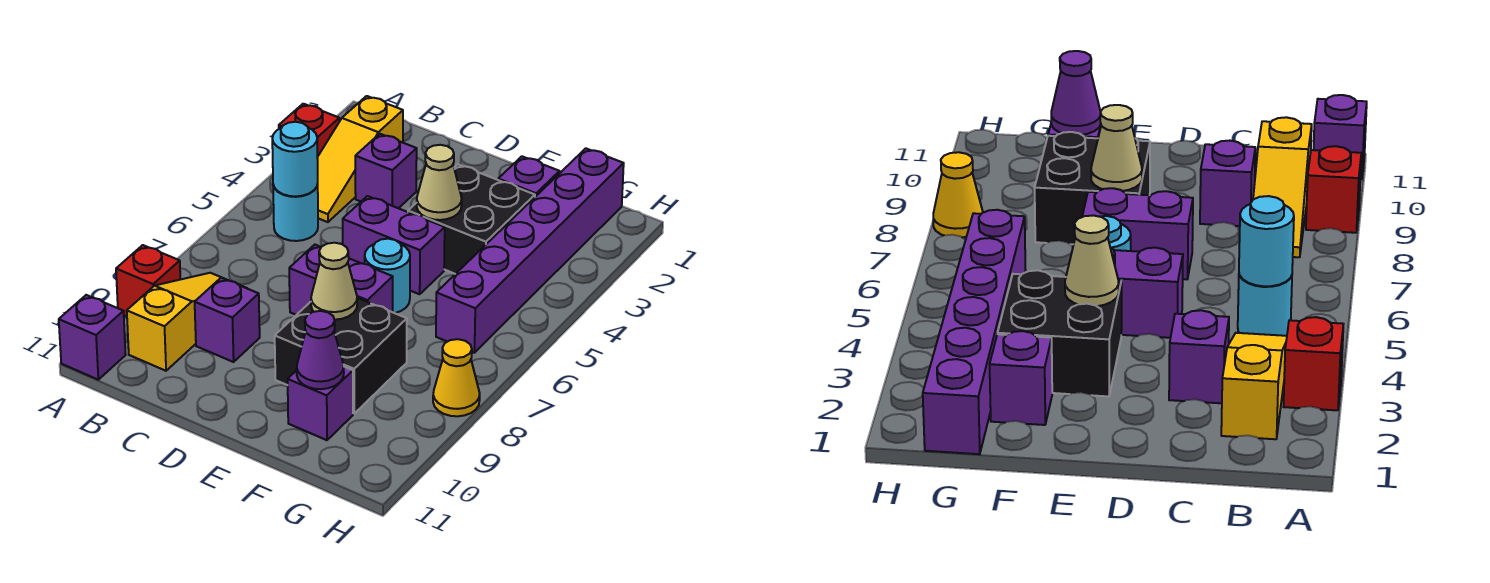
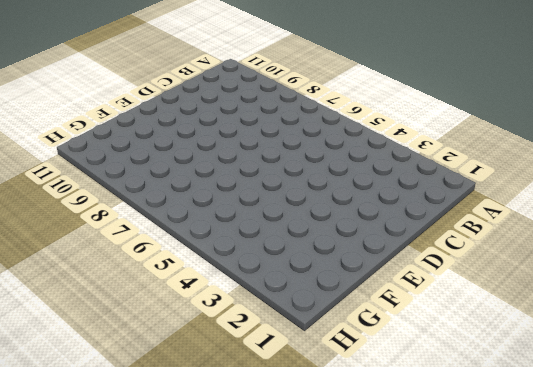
none -> red 1x1 brick [279,104,339,157]
none -> red 1x1 brick [116,245,180,316]
none -> purple 1x1 brick [59,295,126,380]

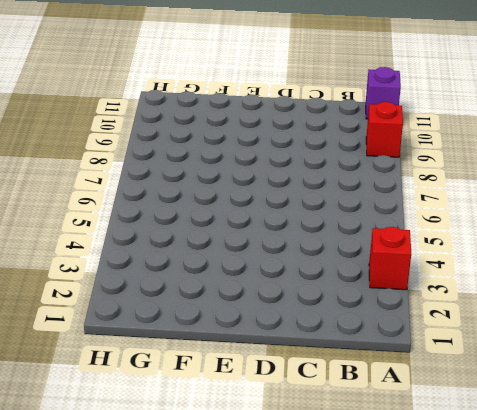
none -> yellow 1x3 slope [317,96,403,222]
none -> cyan 1x1 round brick [273,184,318,241]
none -> yellow 1x3 slope [127,273,246,371]

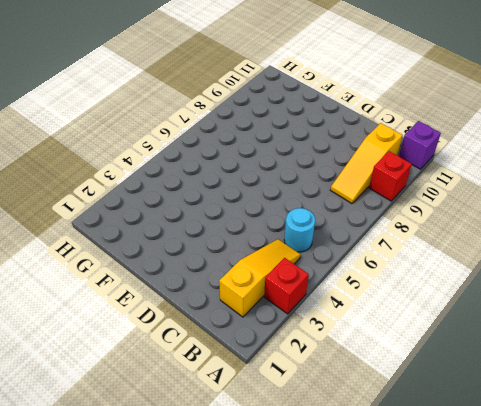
none -> purple 1x1 brick [355,134,417,208]
none -> purple 1x1 brick [195,278,260,362]
none -> purple 1x2 brick [343,196,445,294]

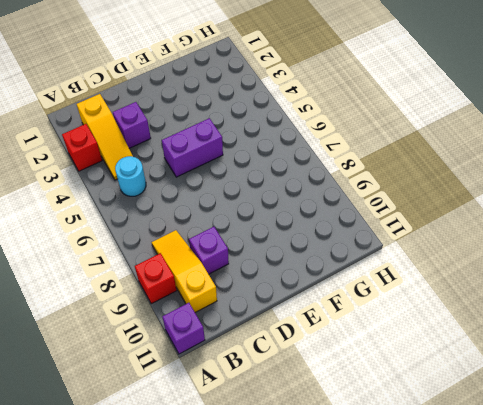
none -> purple 1x2 brick [289,245,393,315]
none -> black 2x2 brick [408,164,535,274]
none -> cyan 1x1 round brick [365,239,410,313]

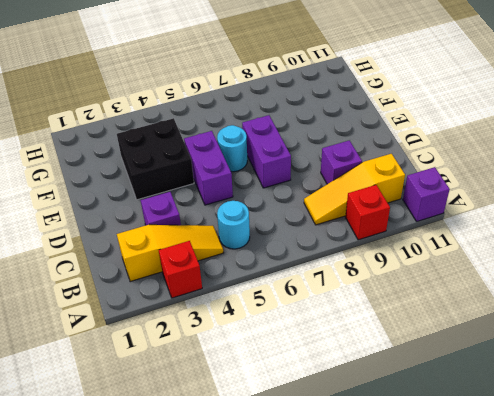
none -> black 2x2 brick [275,298,407,413]
none -> purple 1x1 brick [498,156,560,197]
none -> purple 1x1 brick [288,367,353,440]

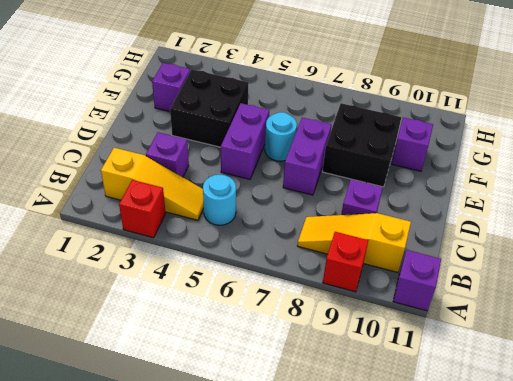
none -> purple 1x6 brick [436,148,624,353]
none -> yellow 1x1 cone [433,339,480,416]
none -> cyan 1x1 round brick [272,122,318,196]

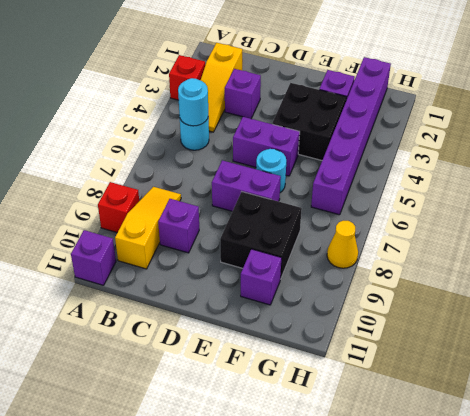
none -> tan 1x1 cone [417,145,462,220]
none -> tan 1x1 cone [311,243,357,320]
none -> purple 1x1 cone [297,311,344,389]

